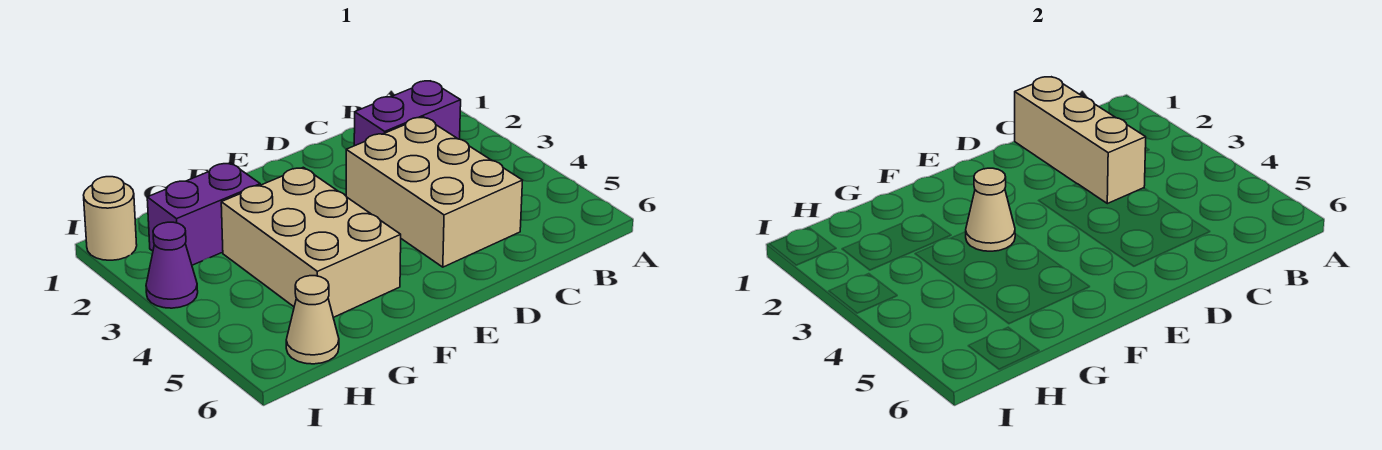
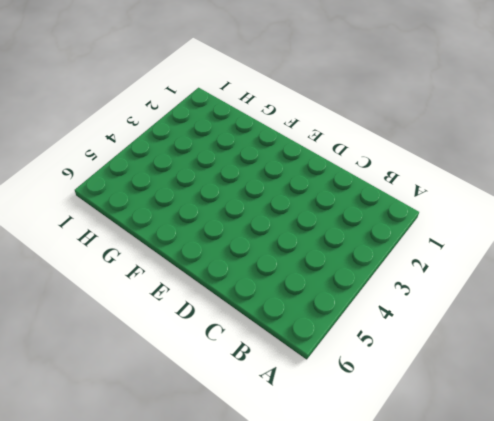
none -> purple 1x2 brick [354,81,461,146]
none -> tan 2x3 brick [346,117,523,267]

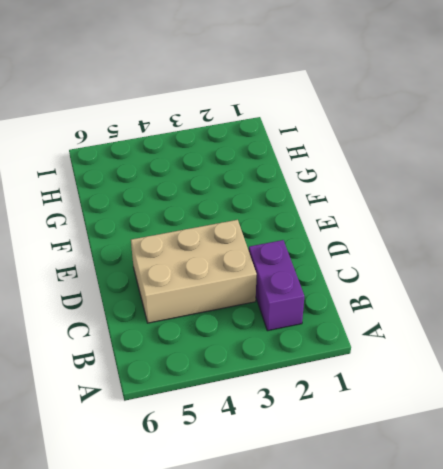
none -> tan 2x3 brick [221,167,401,318]
none -> purple 1x2 brick [147,163,260,265]

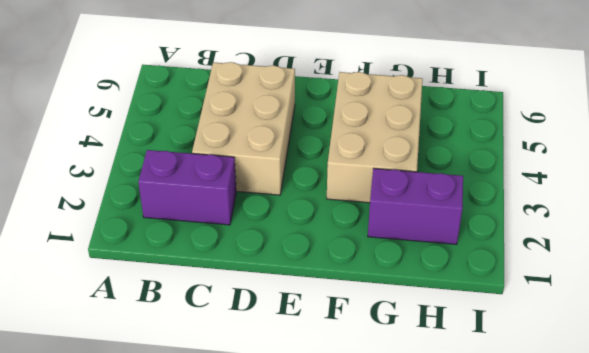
none -> tan 1x1 cone [286,276,339,364]
none -> tan 1x1 round brick [84,177,137,260]

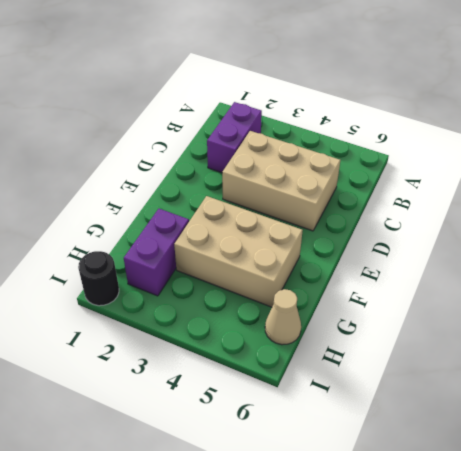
black 1x1 round brick [78,251,119,306] -> tan 1x1 round brick [84,177,137,260]
none -> purple 1x1 cone [146,222,198,308]
none -> tan 1x3 brick [1015,77,1146,204]

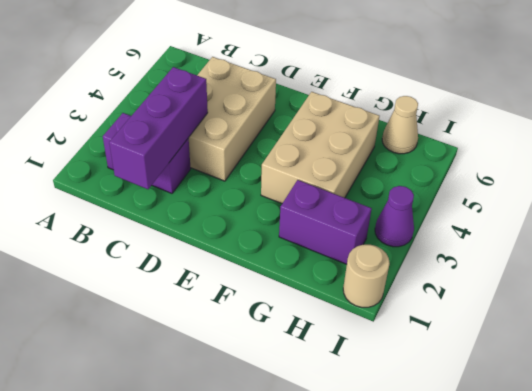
purple 1x3 brick [109,67,208,189] -> tan 1x3 brick [1015,77,1146,204]
none -> tan 1x1 cone [966,168,1015,251]

